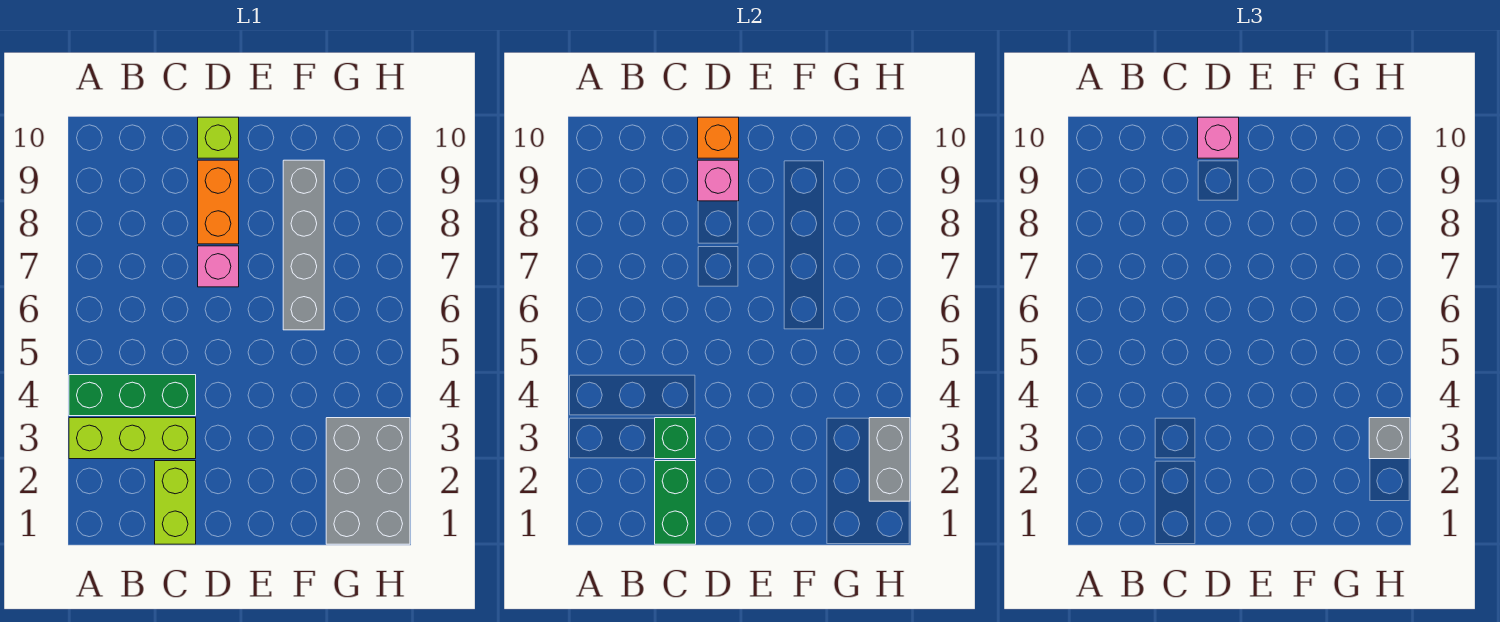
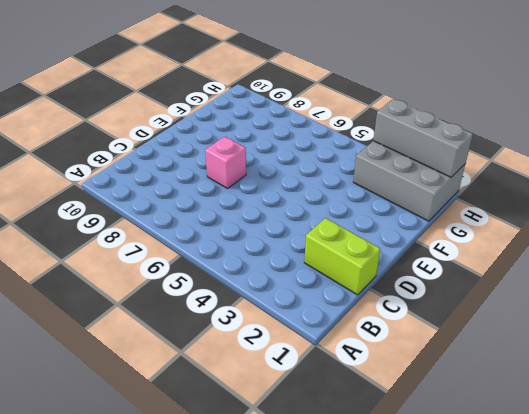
grey 1x3 brick [373,99,473,177] -> grey 1x2 brick [869,418,910,501]
none -> lime 1x3 brick [69,418,196,459]
none -> green 1x3 brick [69,375,196,416]
none -> orange 1x2 brick [198,160,239,244]

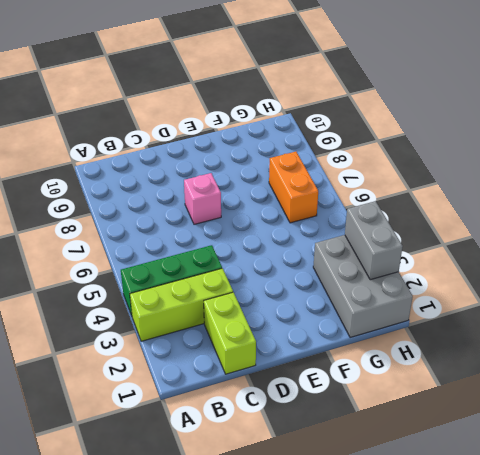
orange 1x2 brick [269,152,318,223] -> orange 1x2 brick moved to [198,160,239,244]
none -> lime 1x1 brick [198,117,239,158]
none -> grey 1x4 brick [283,160,324,330]
none -> green 1x2 brick [655,461,696,544]

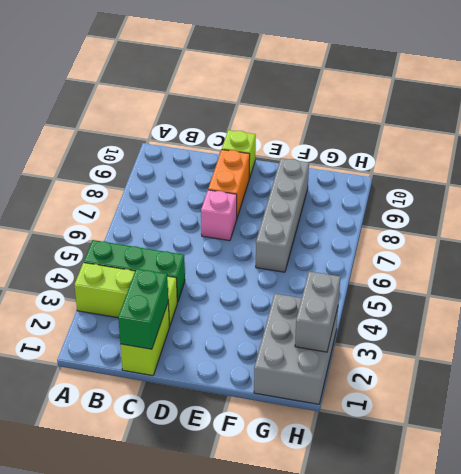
none -> green 1x1 brick [655,418,696,459]
none -> pink 1x1 brick [698,160,739,201]
none -> orange 1x1 brick [698,117,739,158]

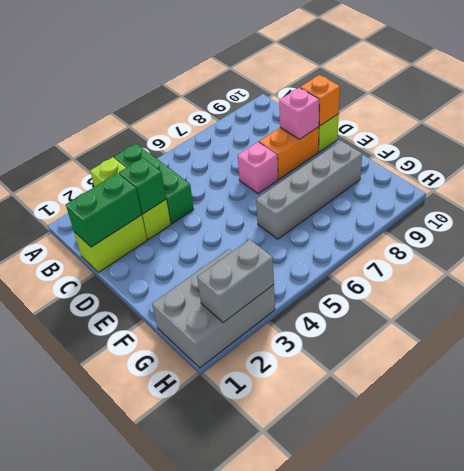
none -> pink 1x1 brick [1198,117,1239,158]
none -> grey 1x1 brick [1369,418,1410,459]

